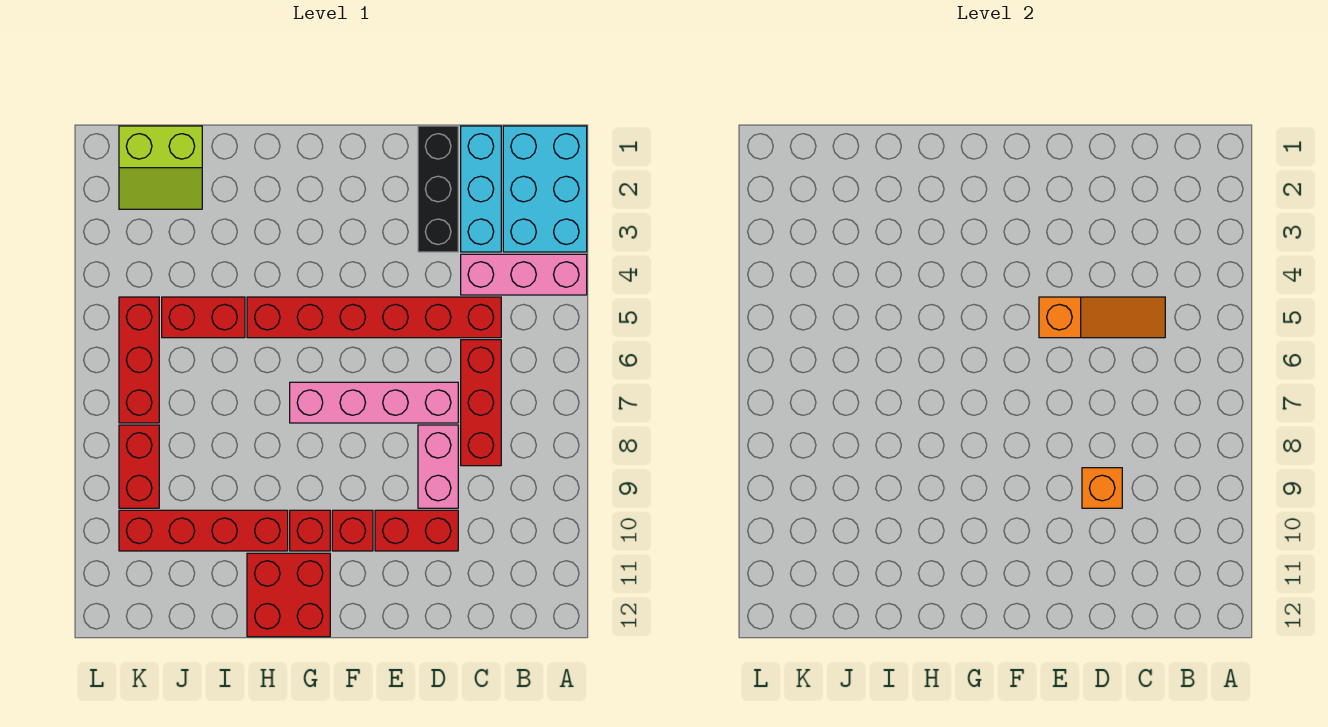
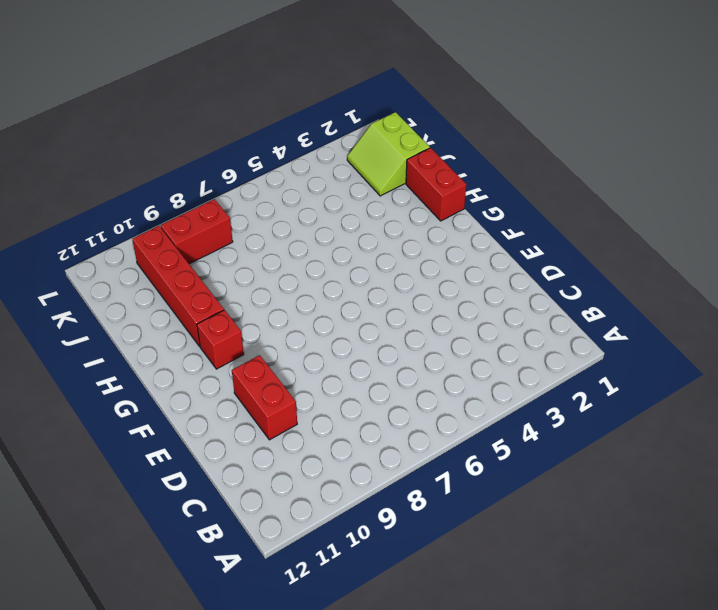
red 1x2 brick [406,148,466,221] -> red 1x2 brick moved to [162,297,245,338]
none -> cyan 2x3 brick [503,126,587,252]
none -> pink 1x3 brick [461,254,587,295]
none -> cyan 1x3 brick [461,126,501,252]

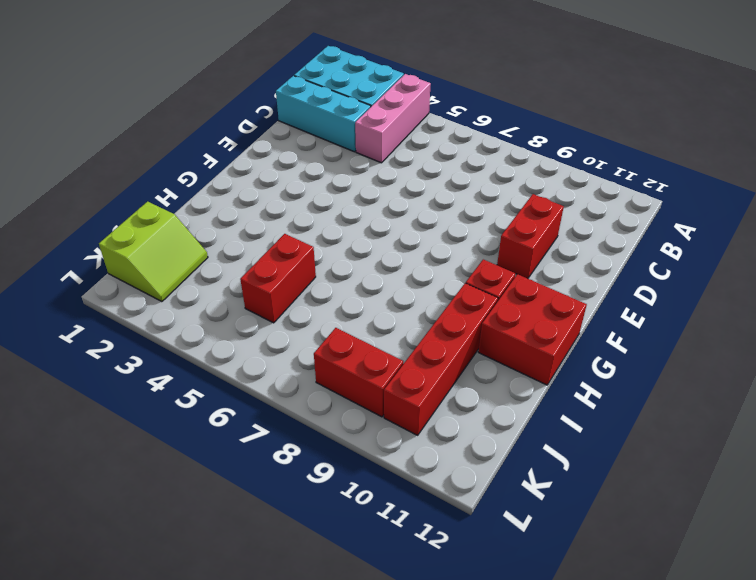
none -> red 1x6 brick [247,297,501,338]
none -> red 1x3 brick [461,340,501,466]
none -> black 1x3 brick [418,126,458,252]

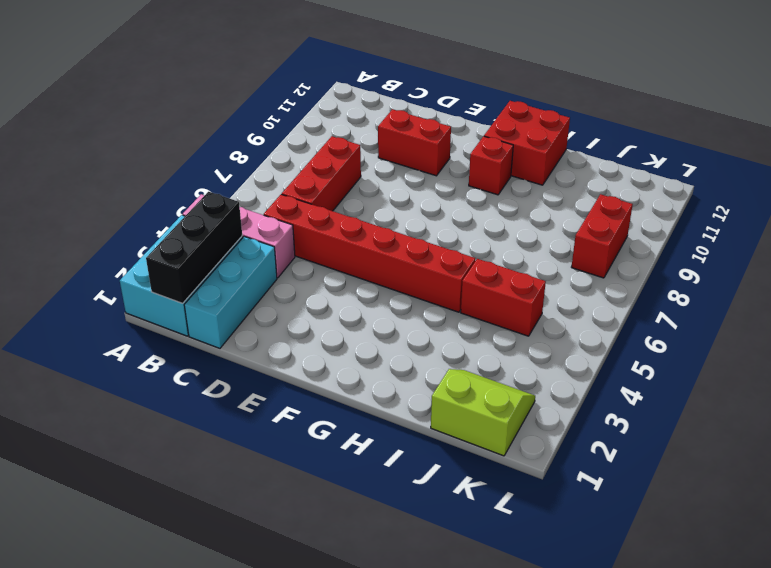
black 1x3 brick [146,192,242,303] -> black 1x3 brick moved to [418,126,458,252]
none -> pink 1x4 brick [290,382,458,423]
none -> pink 1x2 brick [418,425,458,508]
none -> red 1x1 brick [332,510,373,551]

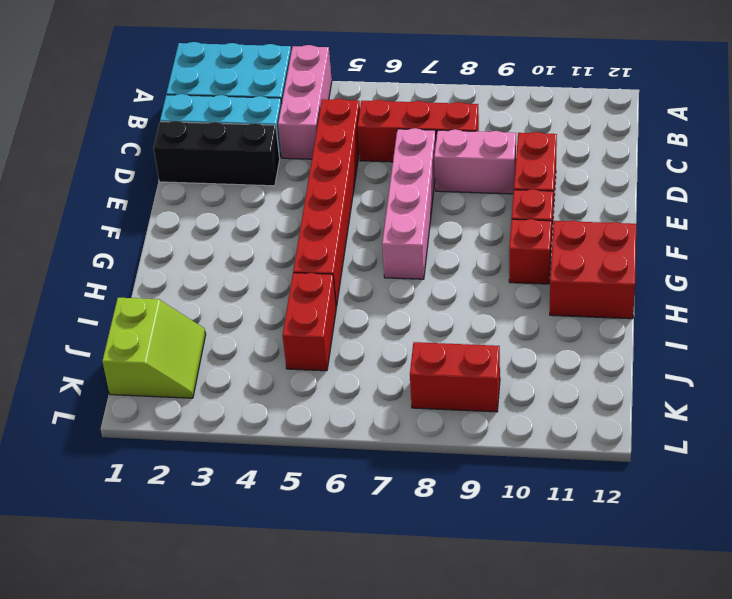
none -> red 1x4 brick [119,510,288,551]
none -> red 1x3 brick [119,297,159,423]
none -> orange 1x3 slope [1039,297,1165,338]

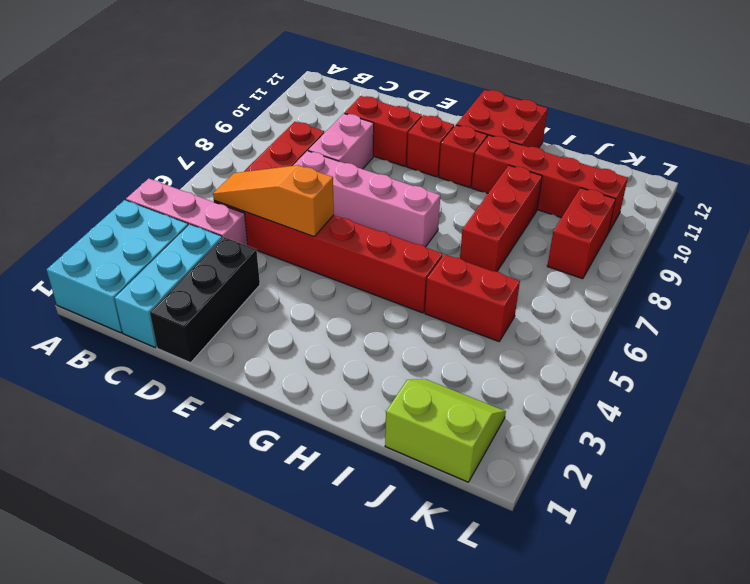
red 1x3 brick [460,165,542,272] -> red 1x3 brick moved to [119,297,159,423]
none -> orange 1x1 brick [1082,468,1122,508]

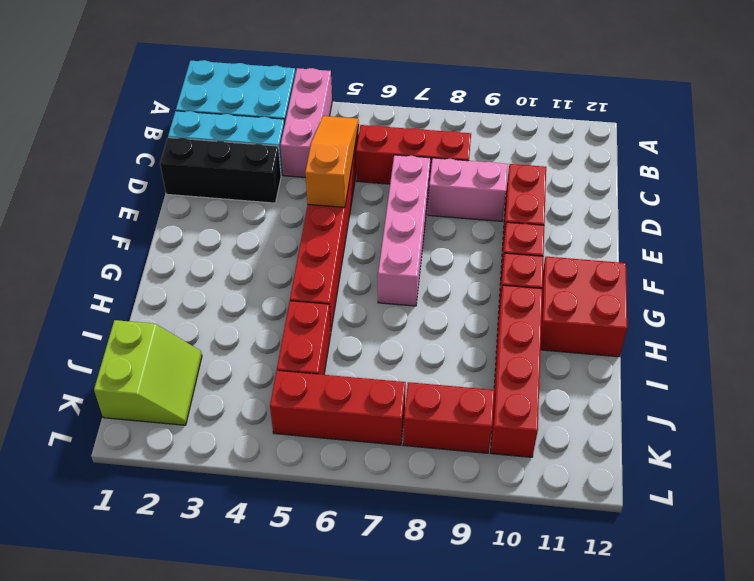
none -> orange 1x1 brick [1082,468,1122,508]

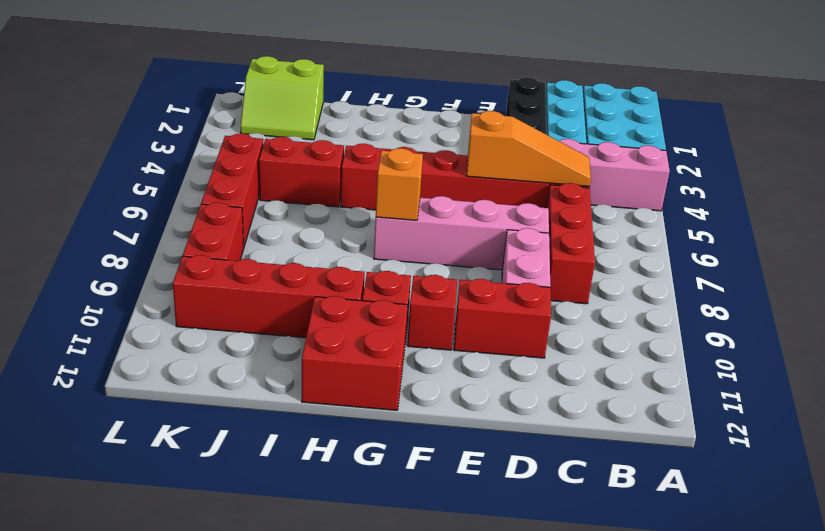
orange 1x1 brick [376,148,423,220] -> orange 1x1 brick moved to [1082,468,1122,508]

